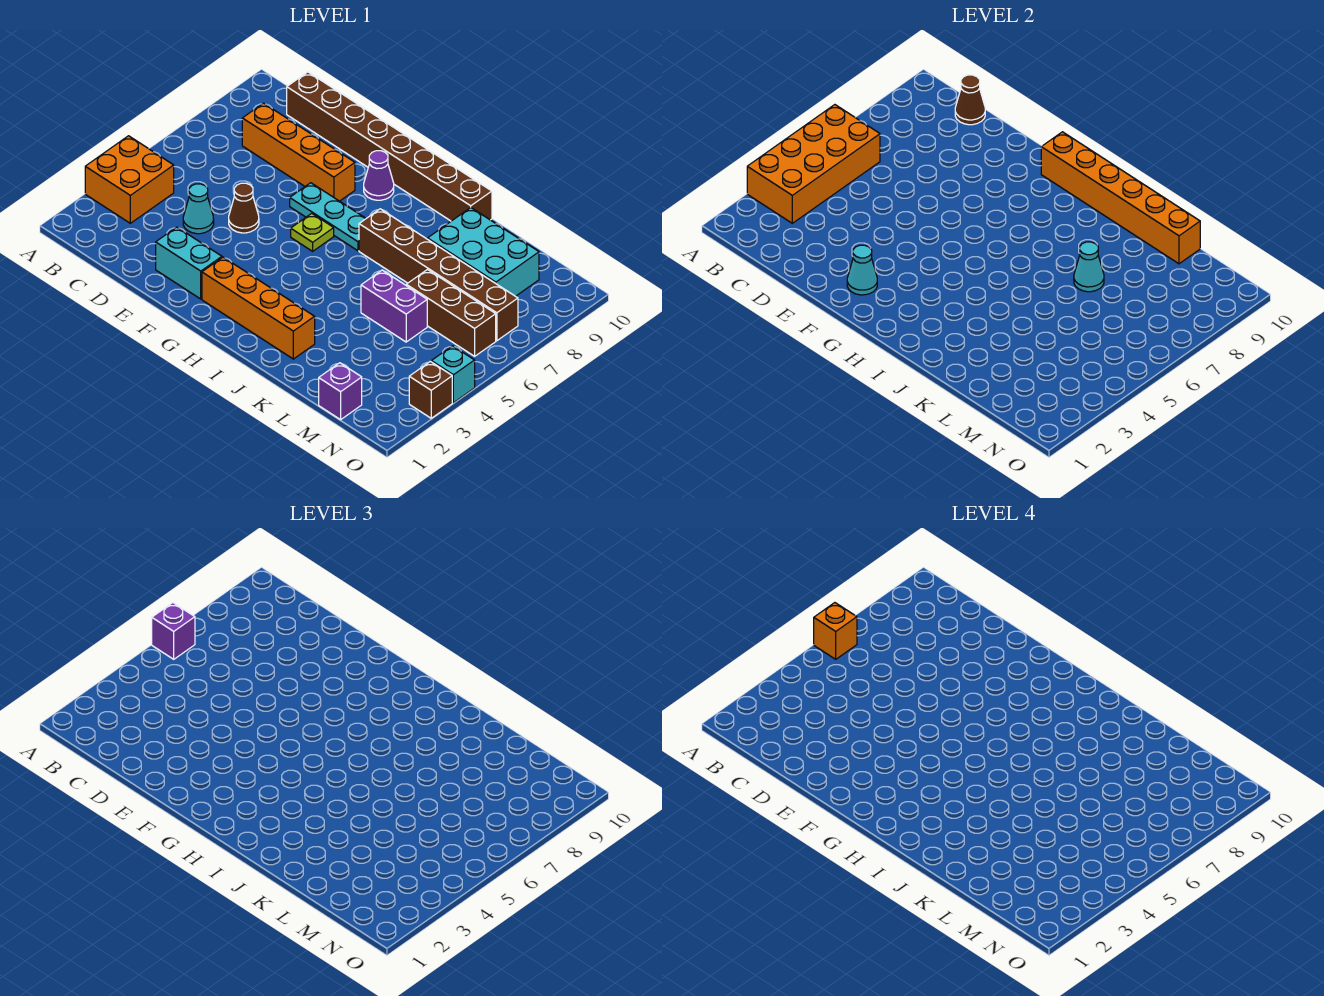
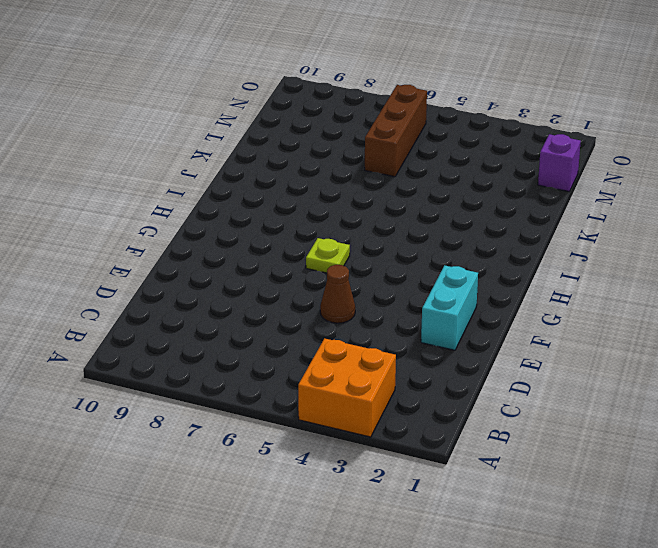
none -> orange 1x4 brick [242,103,355,201]
none -> brown 1x8 brick [287,72,492,221]
none -> cyan 1x1 cone [183,184,214,234]

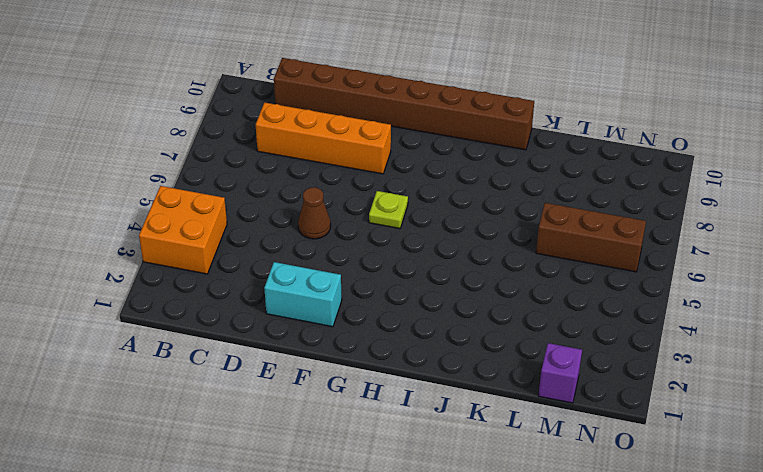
none -> cyan 1x1 cone [183,184,214,234]
none -> cyan 1x3 plate [290,183,366,251]
none -> orange 1x4 brick [202,257,315,359]

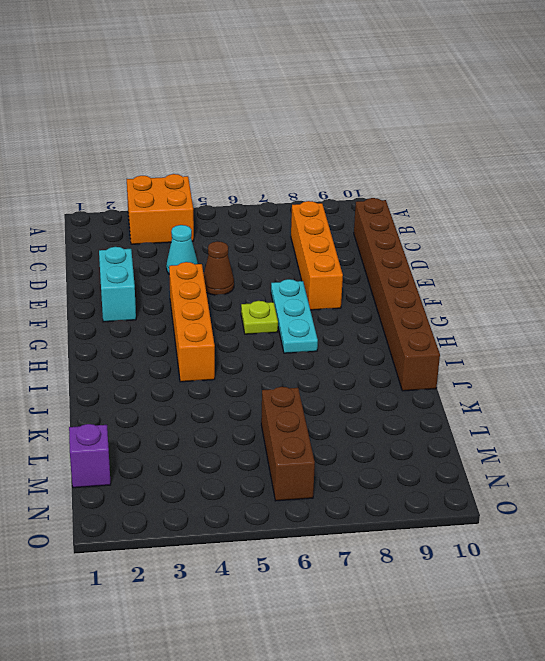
orange 1x4 brick [169,262,215,382] -> orange 1x4 brick moved to [202,257,315,359]
none -> purple 1x1 cone [364,151,394,200]
none -> brown 1x6 brick [359,209,518,341]
none -> purple 1x2 brick [361,270,427,342]

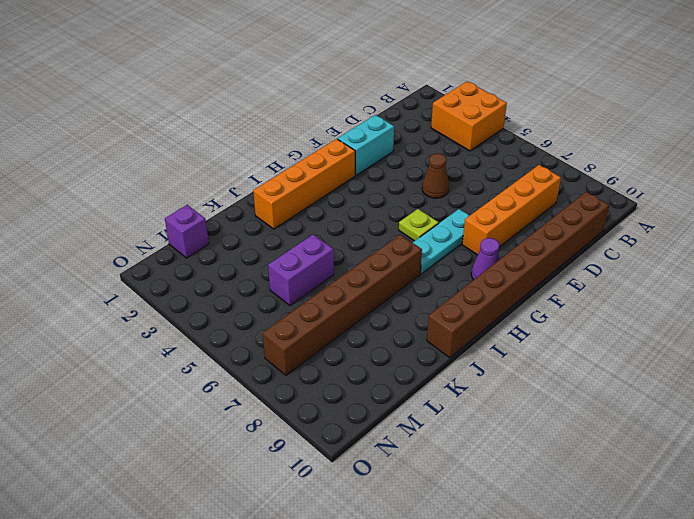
none -> cyan 1x1 cone [183,184,214,234]
none -> cyan 2x3 brick [428,208,539,296]
none -> brown 1x3 brick [406,270,496,356]

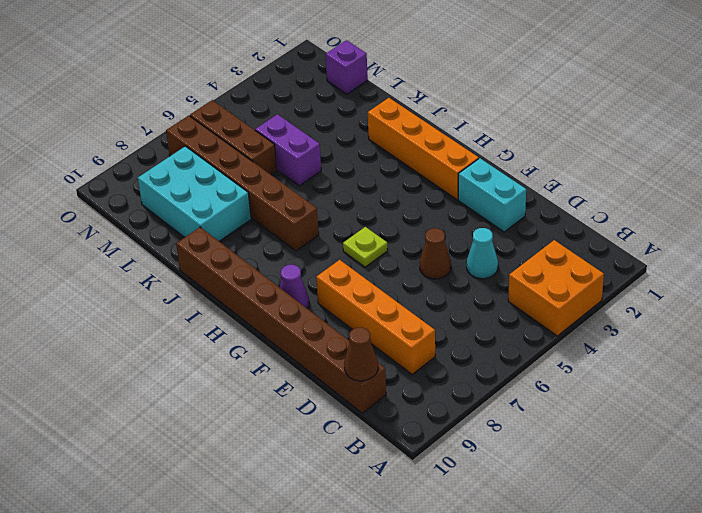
none -> cyan 1x3 plate [290,183,366,251]
none -> brown 1x1 brick [409,361,452,418]
none -> cyan 1x1 brick [431,346,475,403]

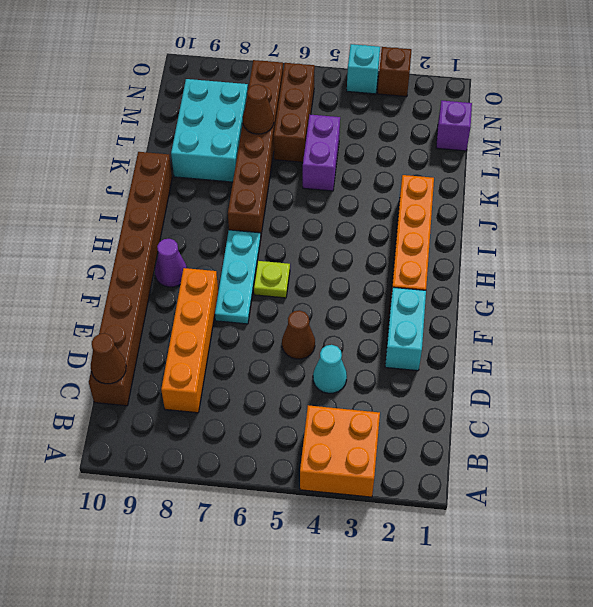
brown 1x1 cone [243,84,274,134] -> none
none -> orange 2x4 brick [747,105,880,223]
none -> cyan 1x1 cone [847,245,877,295]
none -> orange 1x6 brick [1041,132,1200,264]

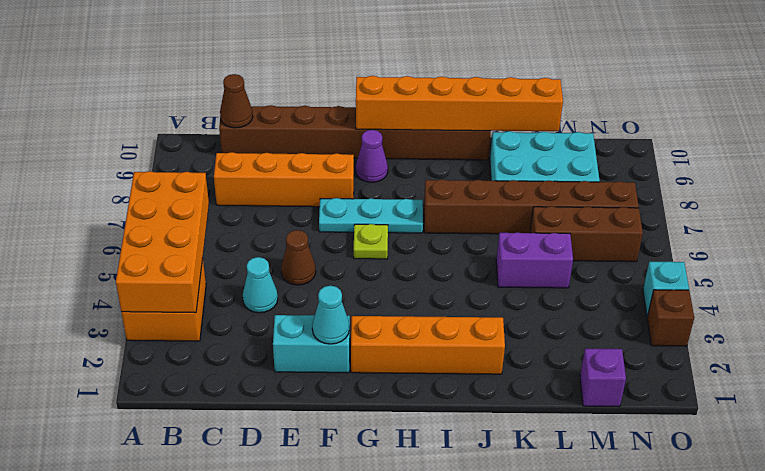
none -> cyan 1x1 cone [1074,242,1104,292]
none -> purple 1x1 brick [152,603,195,659]
none -> orange 1x1 brick [814,603,857,659]

